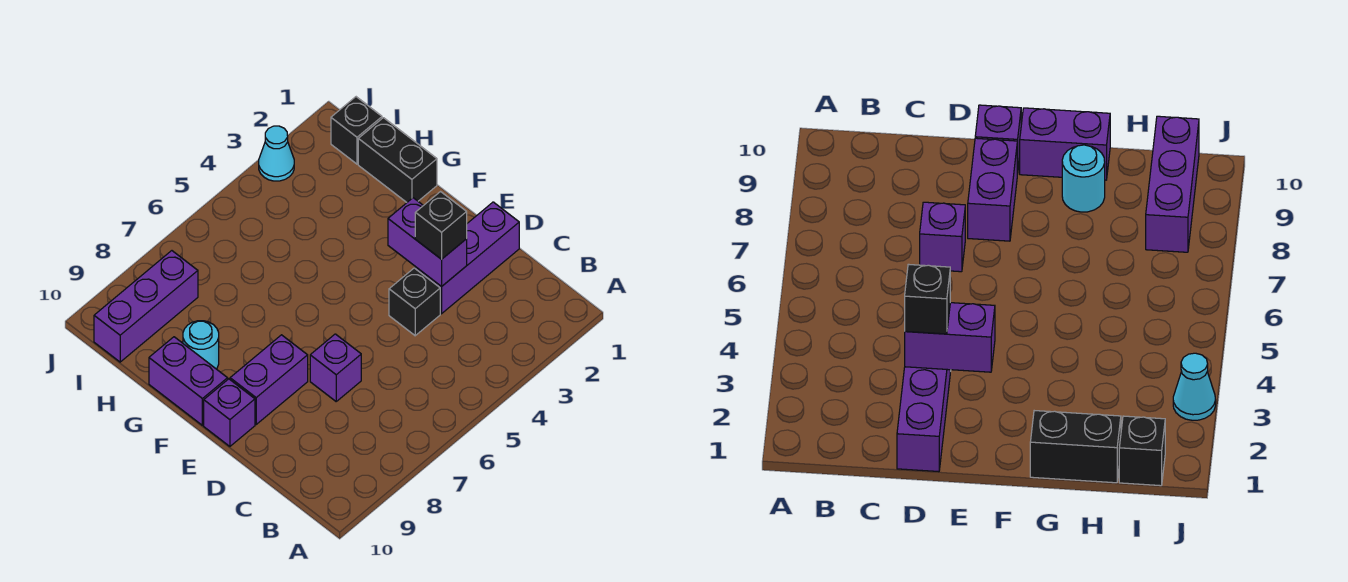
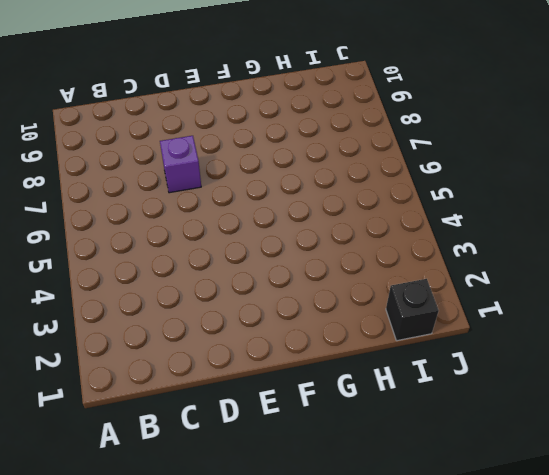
none -> purple 1x3 brick [415,202,519,314]
none -> black 1x1 brick [389,268,440,336]
none -> purple 1x2 brick [230,335,308,424]

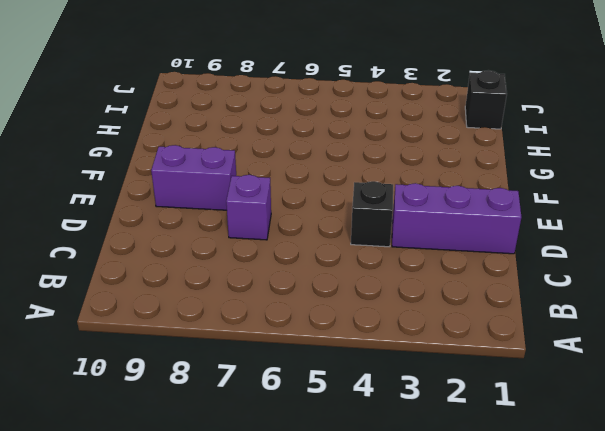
none -> purple 1x1 brick [204,379,255,446]
none -> purple 1x2 brick [149,337,228,425]
none -> black 1x2 brick [358,118,437,202]

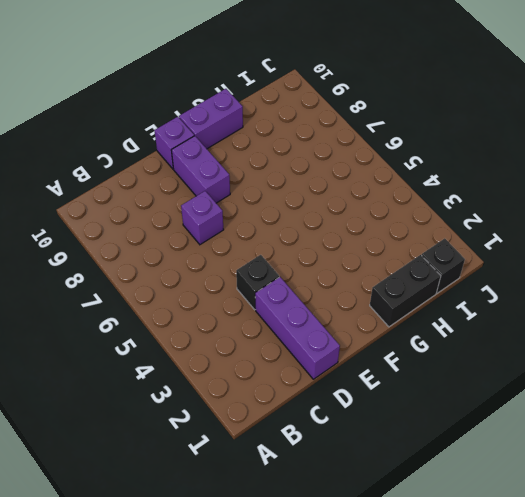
none -> cyan 1x1 round brick [183,321,219,369]
none -> purple 1x3 brick [94,251,198,362]
none -> cyan 1x1 cone [259,126,294,181]

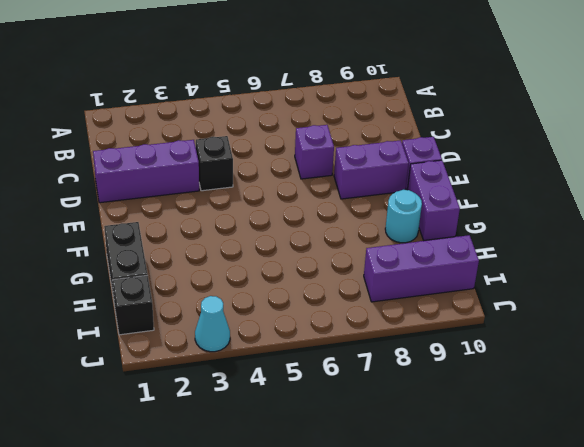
none -> purple 1x2 brick [388,198,467,287]
none -> black 1x1 brick [415,192,467,259]

